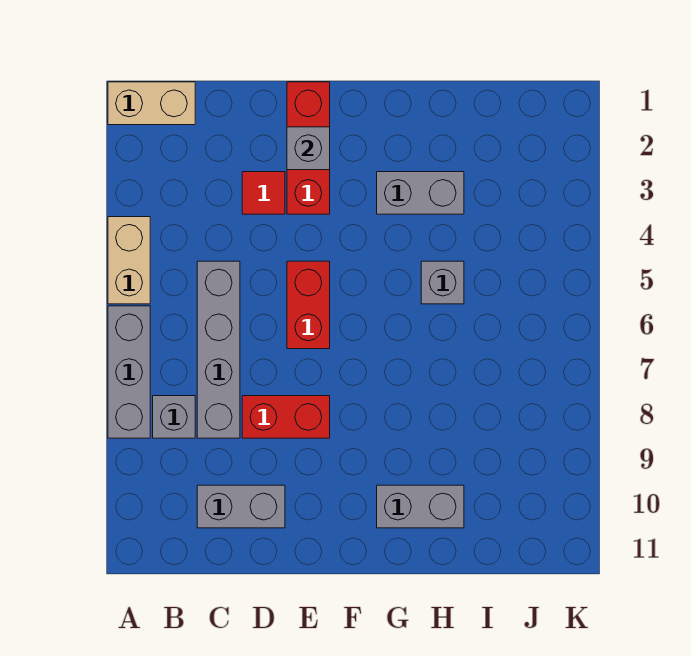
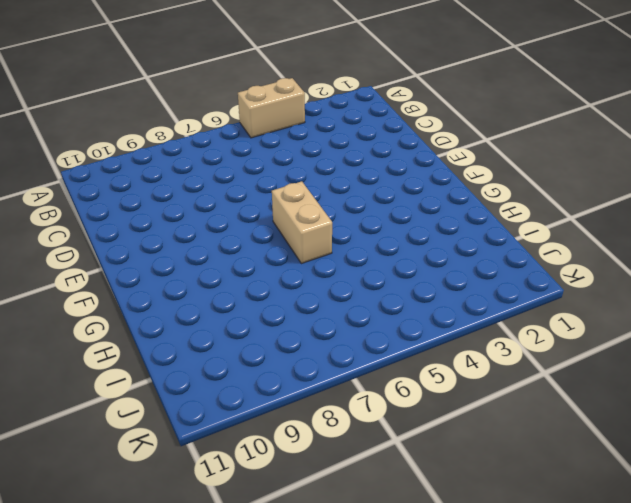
tan 1x2 brick [272,181,332,264] -> tan 1x2 brick moved to [108,82,195,125]
none -> grey 1x3 brick [108,306,150,438]
none -> grey 1x1 brick [153,396,195,438]
none -> grey 1x4 brick [197,261,240,438]

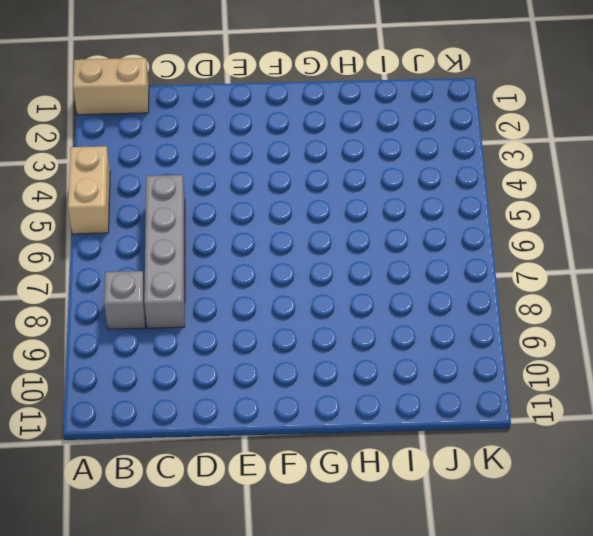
none -> grey 1x3 brick [108,306,150,438]
none -> grey 1x2 brick [197,485,285,528]
none -> red 1x1 tile [242,172,285,214]

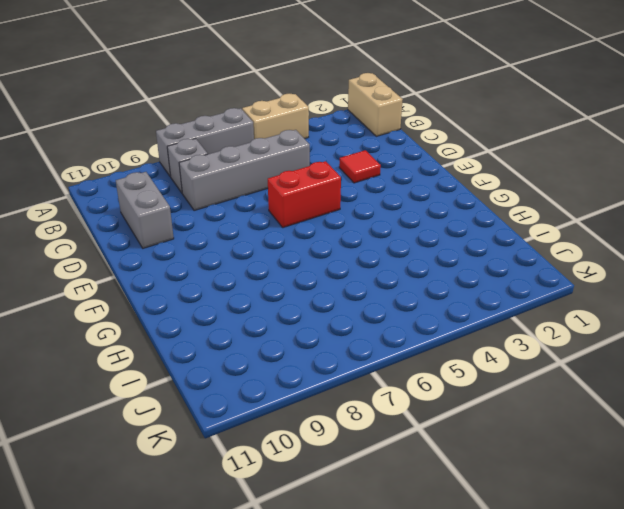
none -> red 1x2 brick [242,396,330,438]
none -> red 1x3 brick [287,82,330,214]
none -> grey 1x2 brick [377,172,464,214]

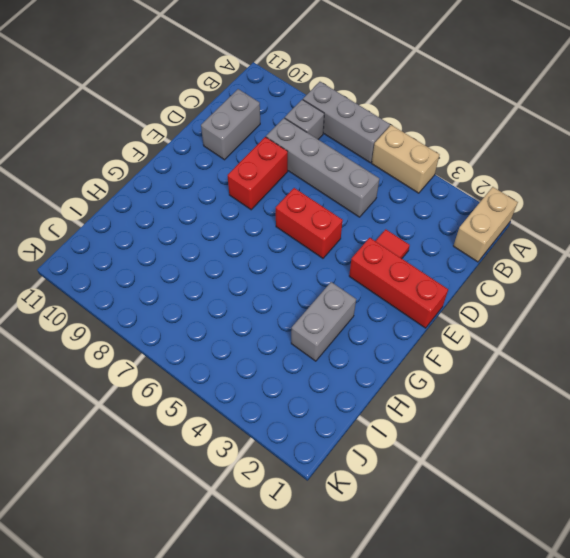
none -> grey 1x2 brick [377,485,464,528]
none -> grey 1x1 brick [421,261,464,304]
none -> grey 1x1 brick [287,127,330,170]

